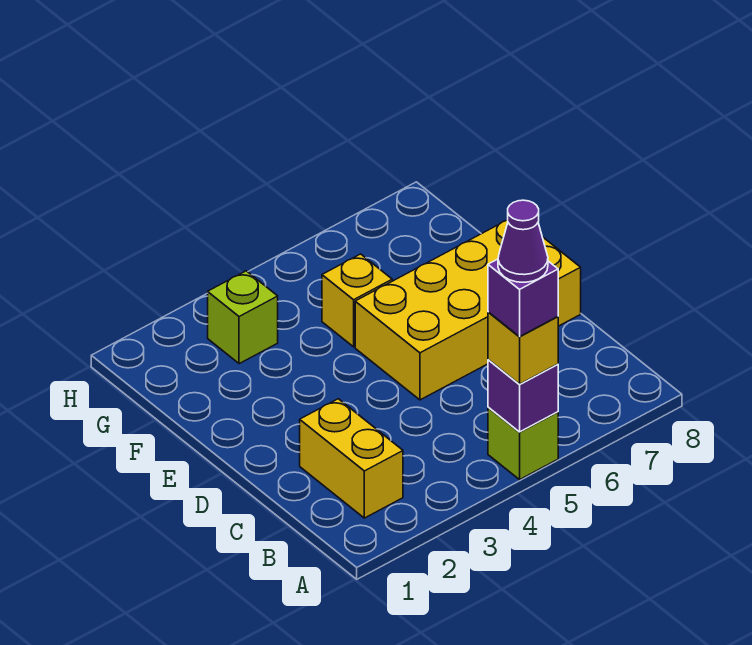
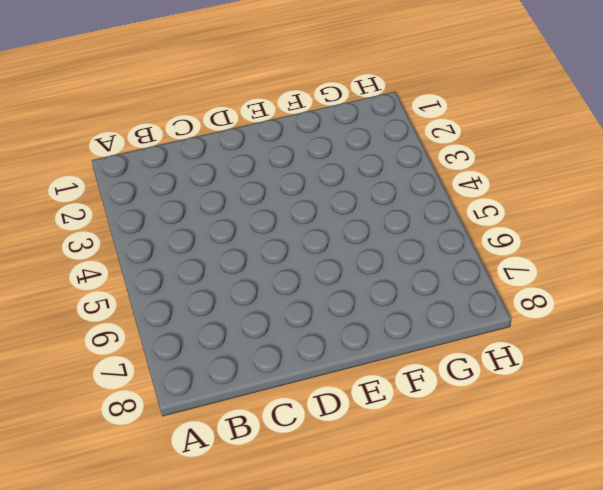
none -> lime 1x1 brick [488,407,558,480]
none -> yellow 1x2 brick [300,399,403,518]

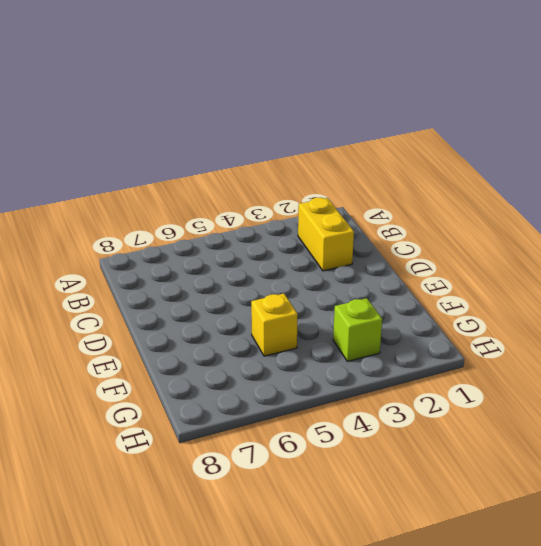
none -> lime 1x1 brick [488,407,558,480]
none -> yellow 2x4 brick [355,220,581,400]

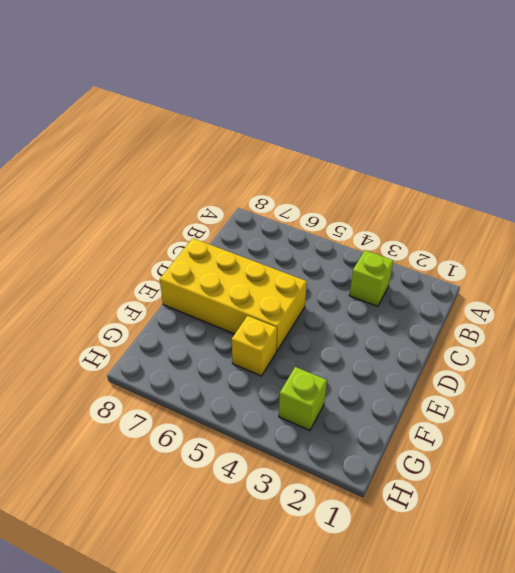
lime 1x1 brick [349,250,393,306] -> lime 1x1 brick moved to [488,407,558,480]
none -> yellow 1x2 brick [300,399,403,518]
none -> purple 1x1 brick [488,360,558,432]

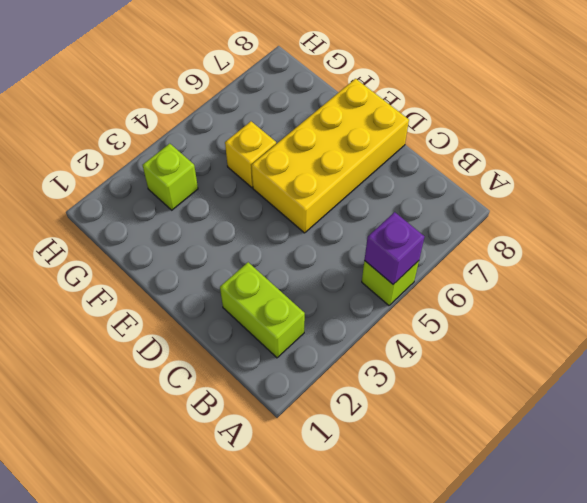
lime 1x2 brick [220,262,305,358] -> yellow 1x2 brick [300,399,403,518]
none -> yellow 1x1 brick [488,312,558,384]
none -> purple 1x1 brick [488,259,558,337]

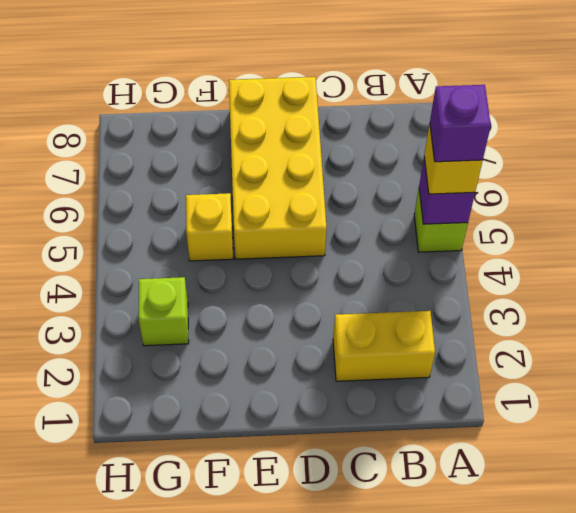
none -> purple 1x1 cone [498,200,548,282]

